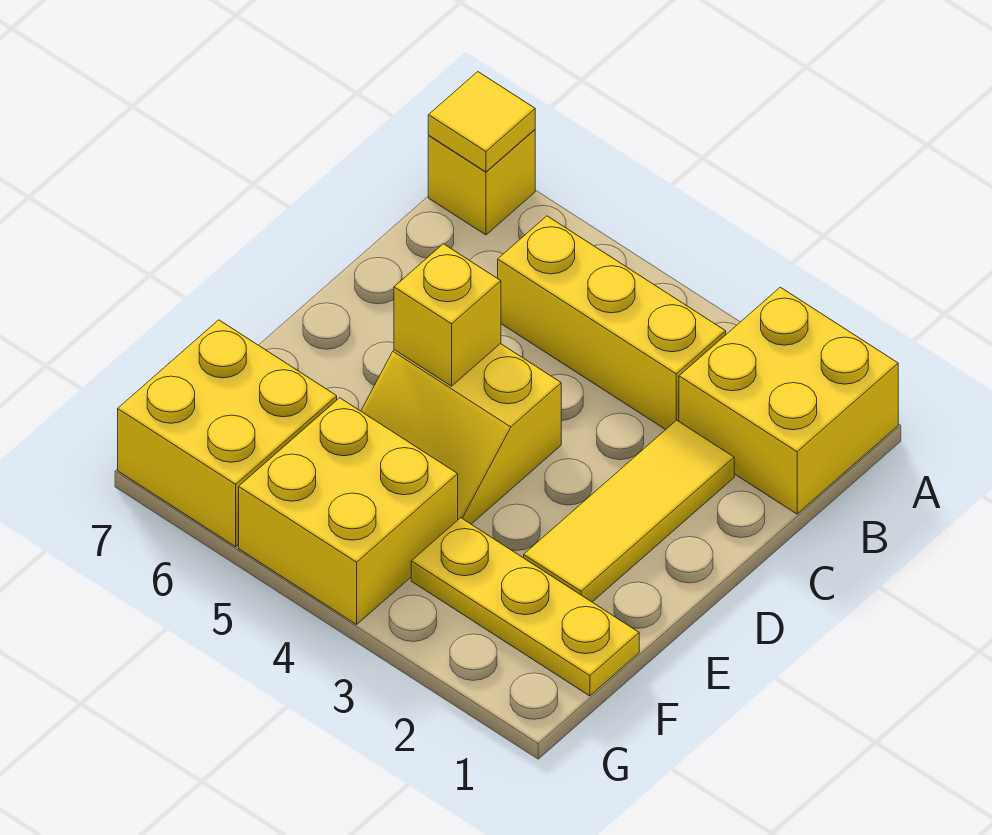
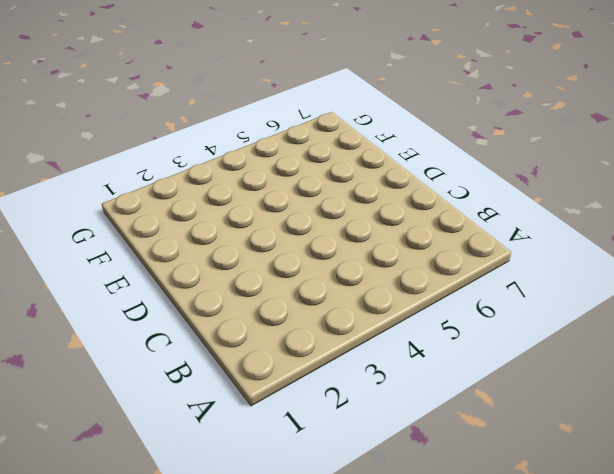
none -> yellow 2x2 brick [679,287,898,514]
none -> yellow 1x1 brick [428,130,535,235]

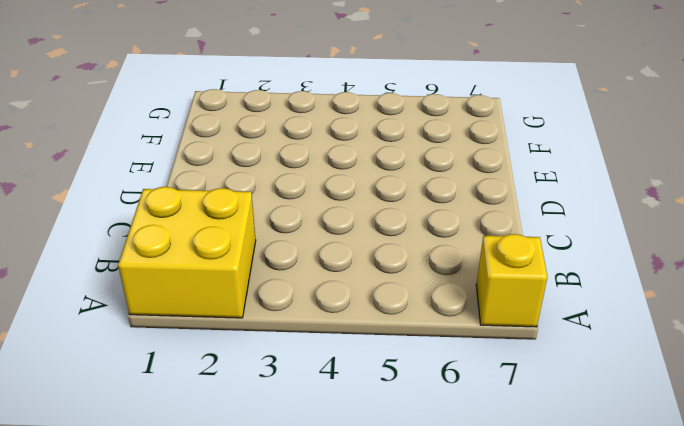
none -> yellow 1x3 brick [498,216,726,430]
none -> yellow 1x3 tile [524,420,734,602]

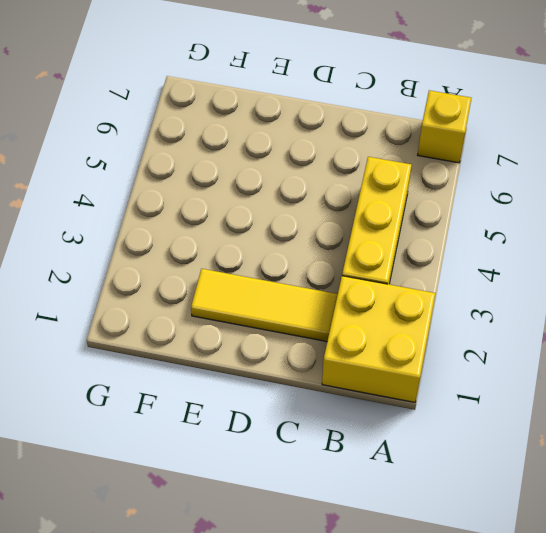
none -> yellow 2x2 slope [361,344,561,524]
none -> yellow 1x3 plate [411,518,639,696]

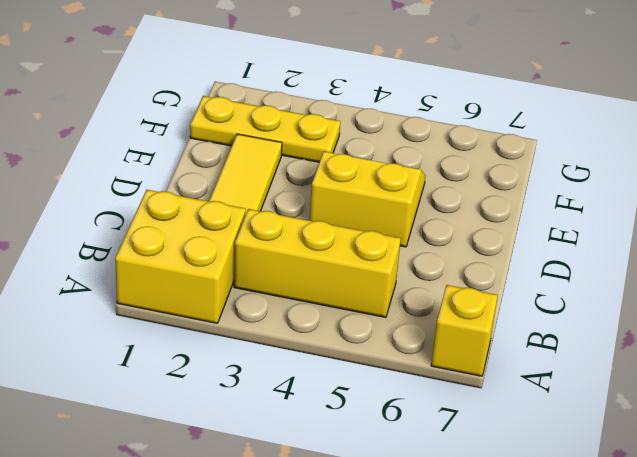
none -> yellow 2x2 brick [239,398,458,625]
none -> yellow 2x2 brick [118,320,337,547]

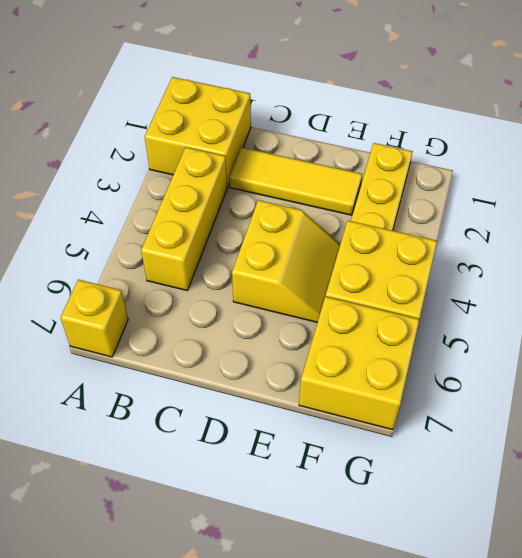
none -> yellow 1x1 tile [428,72,535,172]
none -> yellow 1x1 brick [394,244,501,386]

